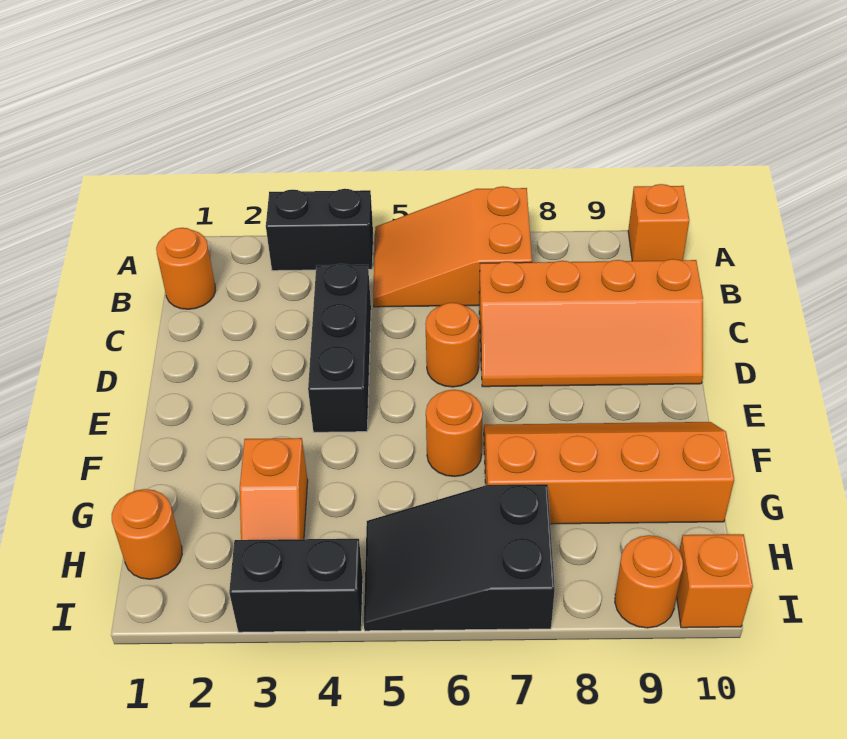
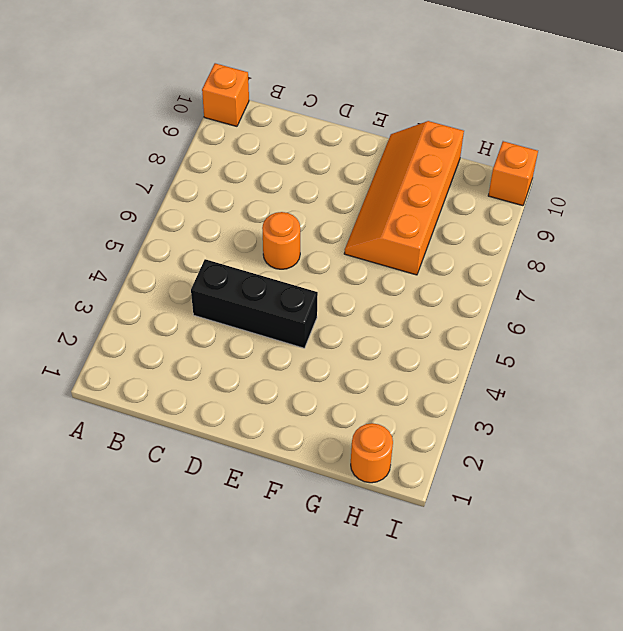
none -> black 1x2 brick [266,189,373,271]
none -> orange 2x3 slope [373,186,532,307]
none -> orange 1x1 round brick [156,228,216,309]

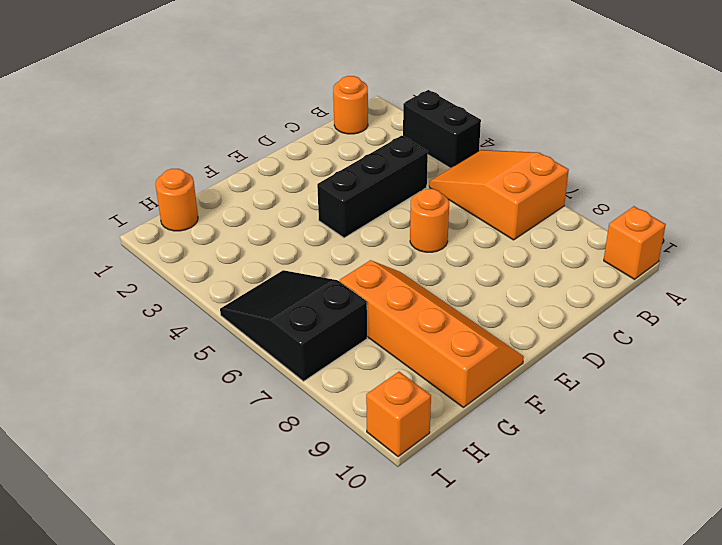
none -> orange 2x4 slope [479,259,703,387]
none -> orange 1x1 round brick [426,390,483,477]
none -> orange 1x2 slope [240,438,308,540]

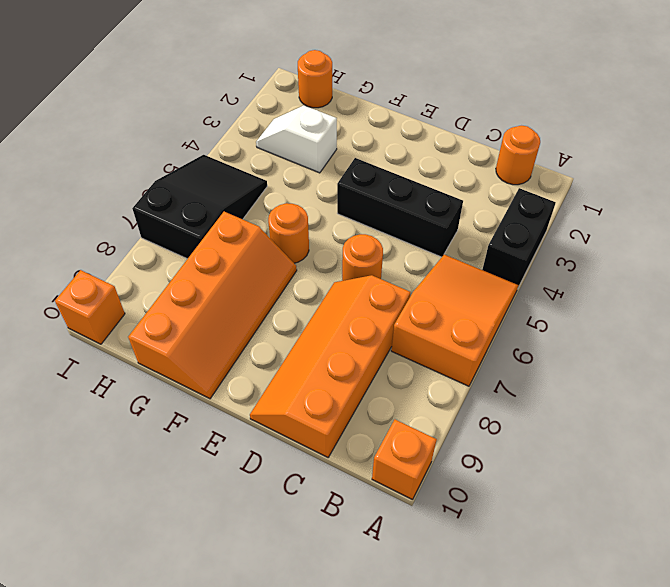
white 1x2 slope [256,106,337,173] -> orange 1x2 slope [240,438,308,540]
none -> black 1x2 brick [229,539,363,632]
none -> orange 1x1 round brick [615,535,683,628]

